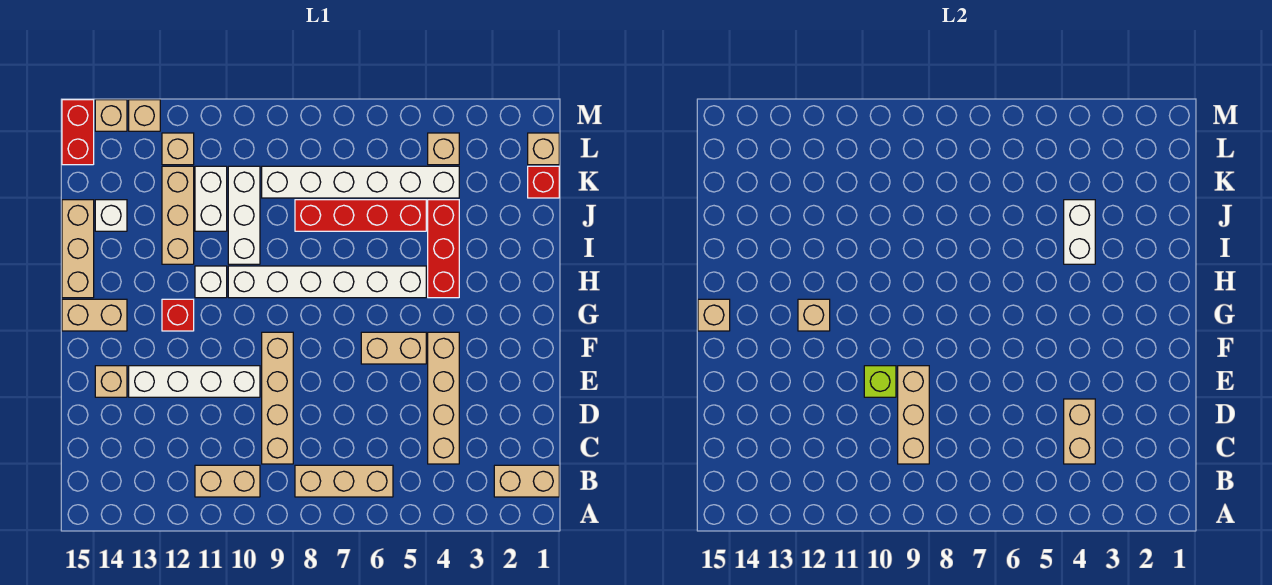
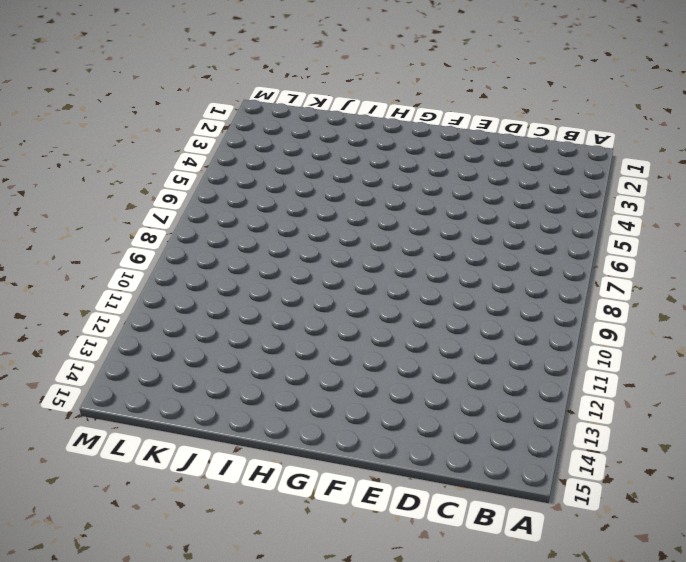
none -> tan 1x2 brick [494,465,559,497]
none -> tan 1x3 brick [295,465,393,497]
none -> tan 1x2 brick [195,465,260,497]
none -> tan 1x4 brick [428,332,459,464]

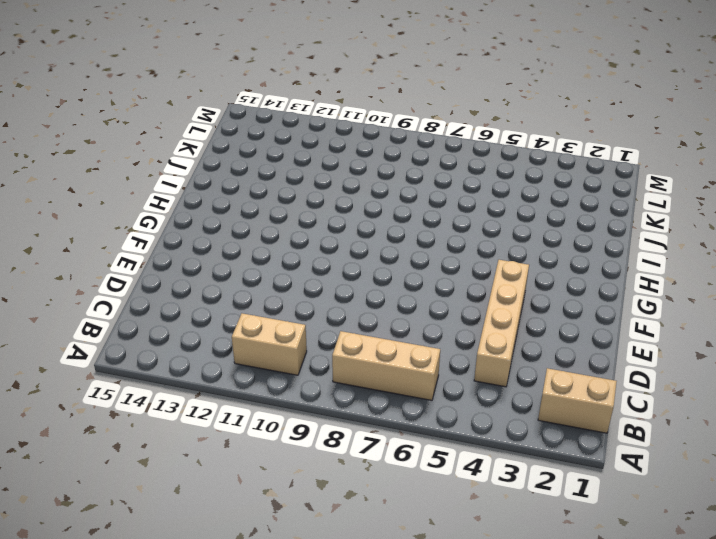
none -> tan 1x4 brick [262,332,293,464]
none -> white 1x4 brick [129,366,260,397]
none -> tan 1x1 brick [95,366,127,397]
none -> tan 1x2 brick [361,332,426,364]

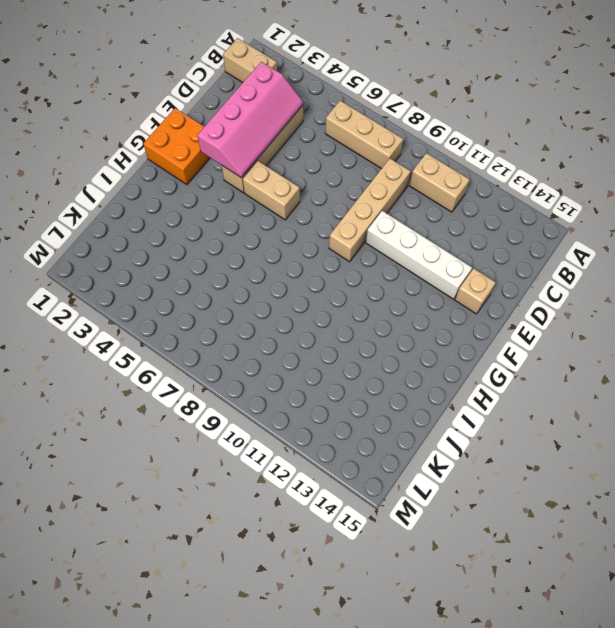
pink 2x4 slope [197,62,303,178] -> tan 1x2 brick [1064,399,1095,464]
orange 2x2 brick [143,108,210,185] -> none
none -> red 1x1 brick [162,299,194,331]
none -> tan 1x2 brick [62,299,127,331]
none -> red 1x3 brick [428,200,459,298]
none -> white 1x6 brick [228,266,426,298]

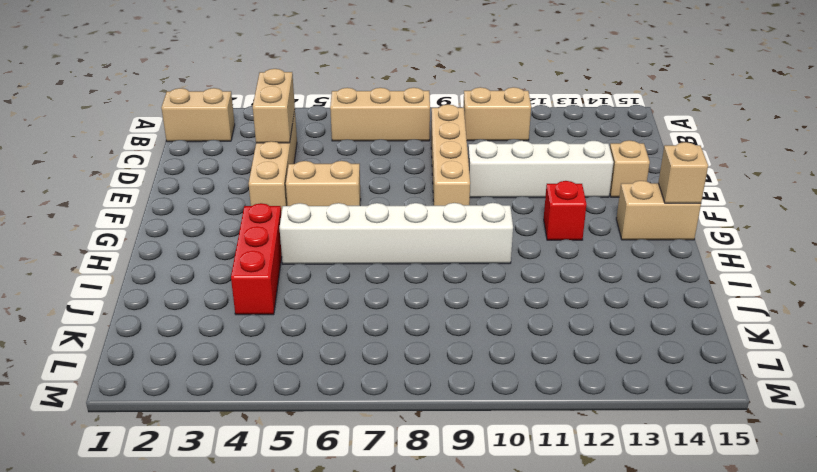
none -> white 1x1 brick [195,266,227,298]
none -> tan 1x3 brick [62,200,94,298]
none -> white 1x3 brick [228,166,260,264]
none -> tan 1x3 brick [162,166,194,264]

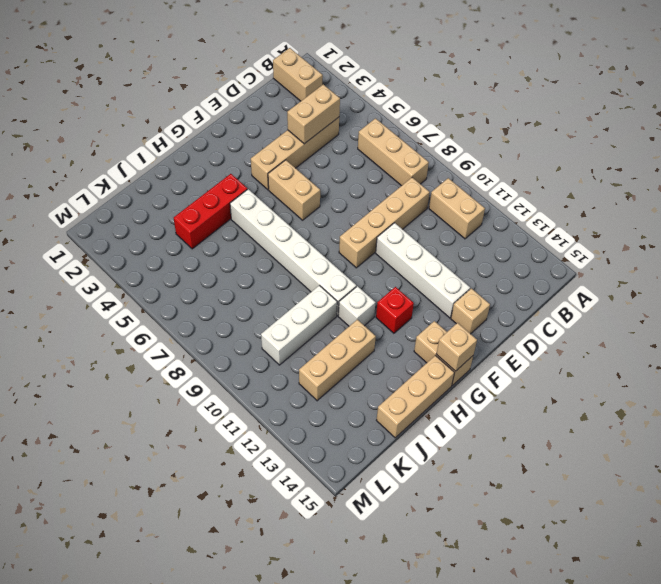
none -> red 1x4 brick [295,200,426,231]
none -> white 1x2 brick [195,166,227,231]
none -> white 1x1 brick [95,200,127,231]
none -> red 1x1 brick [528,166,559,198]

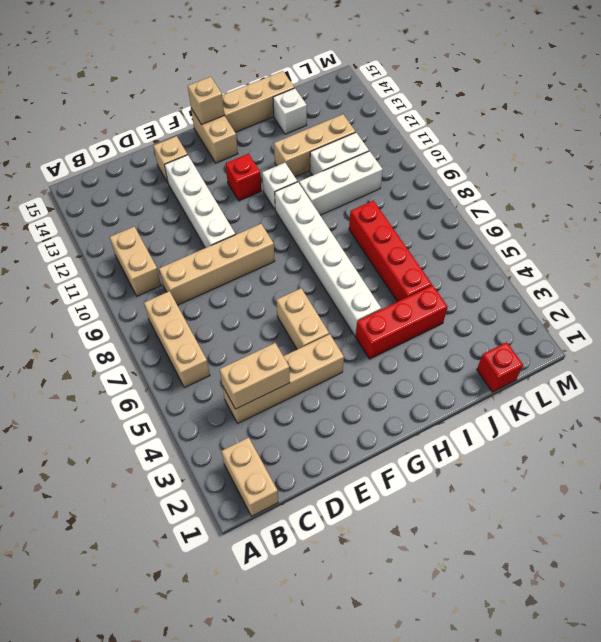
none -> white 1x6 brick [262,166,459,198]
none -> tan 1x1 brick [528,133,559,165]
none -> tan 1x1 brick [428,133,459,165]
none -> tan 1x1 brick [162,133,194,165]

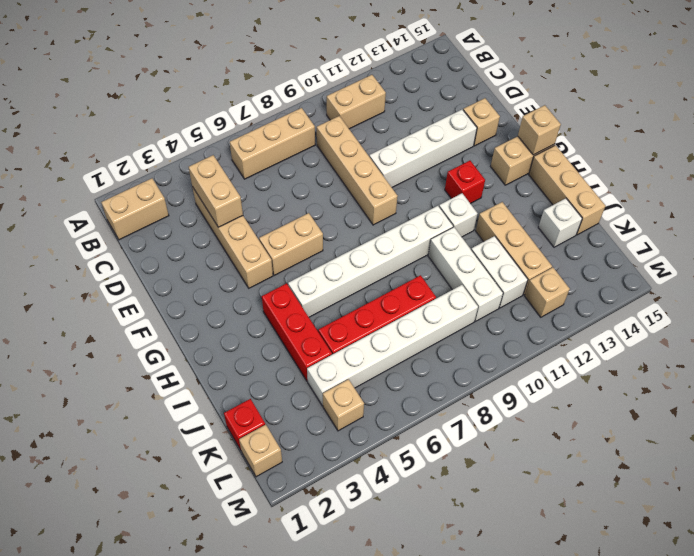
none -> red 1x2 brick [62,100,94,165]
none -> tan 1x1 brick [129,100,160,131]
none -> tan 1x1 brick [95,100,127,131]
none -> tan 1x3 brick [898,366,929,464]

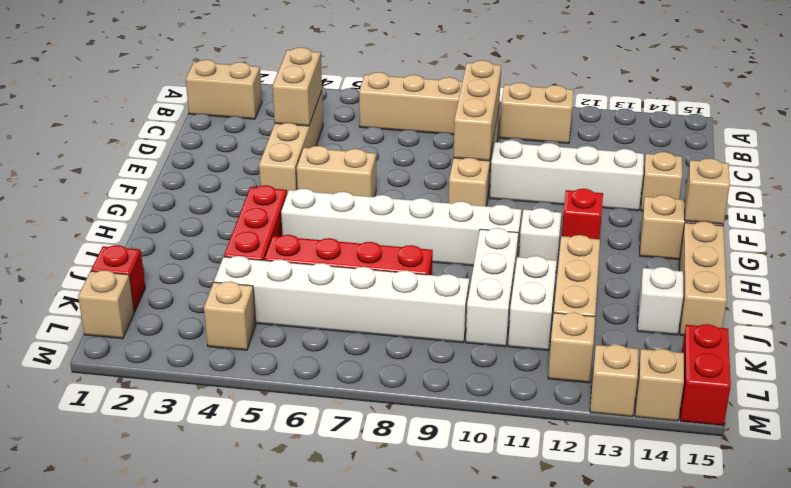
none -> lime 1x1 brick [864,366,896,397]
none -> tan 1x1 brick [798,299,830,331]
none -> white 1x2 brick [1064,200,1095,264]

